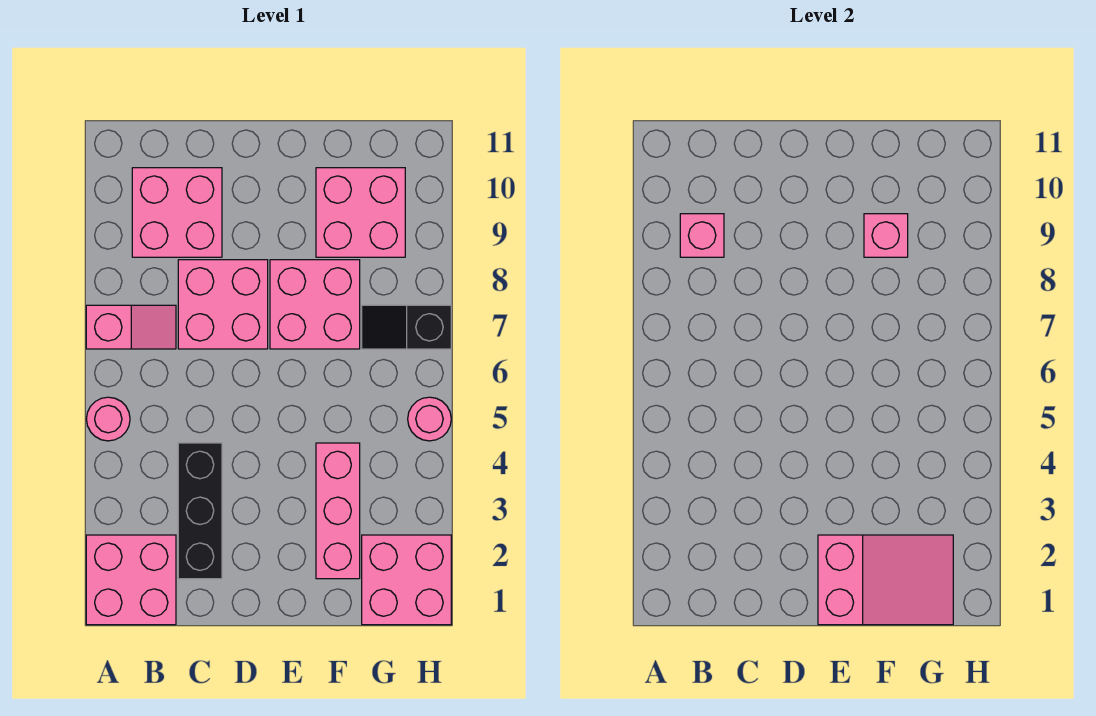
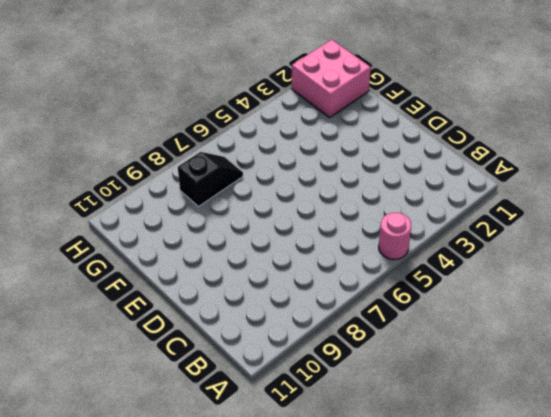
black 1x2 slope [178,152,243,206] -> black 1x2 slope turned to [362,305,451,349]
none -> pink 2x2 brick [86,535,176,625]
none -> pink 1x2 slope [86,305,176,349]
none -> pink 2x2 brick [132,168,222,257]

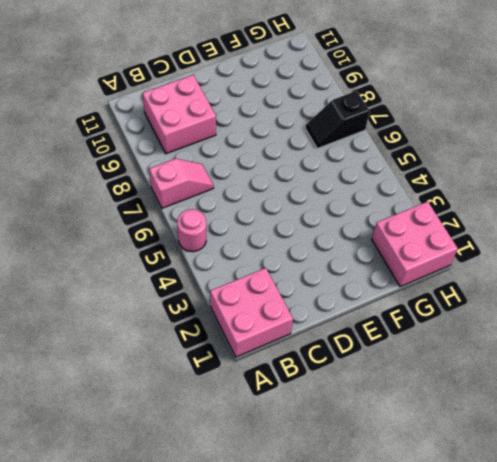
none -> black 1x3 brick [178,443,222,579]
none -> pink 2x2 brick [178,260,268,349]
none -> pink 2x2 brick [270,260,360,349]

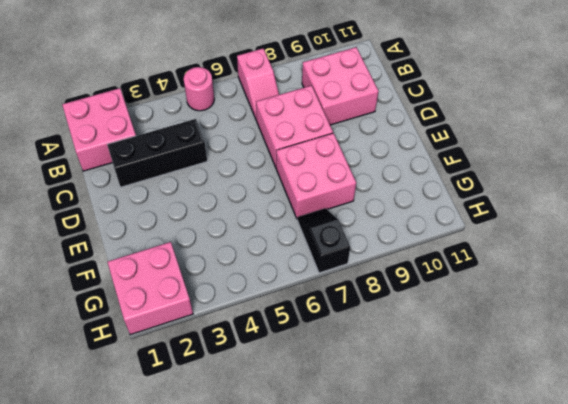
none -> pink 1x3 brick [316,443,360,579]
none -> pink 2x2 brick [316,168,405,257]
none -> pink 1x1 round brick [408,397,451,441]

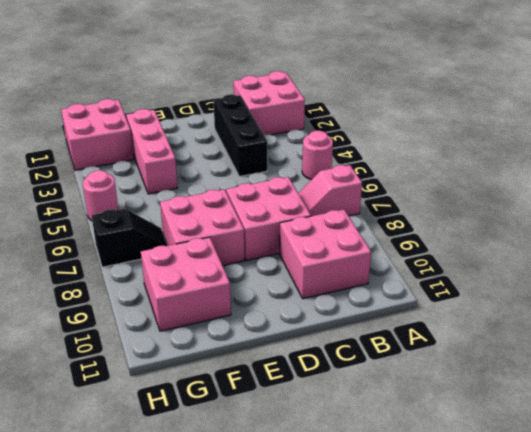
none -> pink 1x1 brick [680,214,724,257]
none -> pink 2x3 slope [818,535,953,625]
none -> pink 1x1 brick [864,214,908,257]

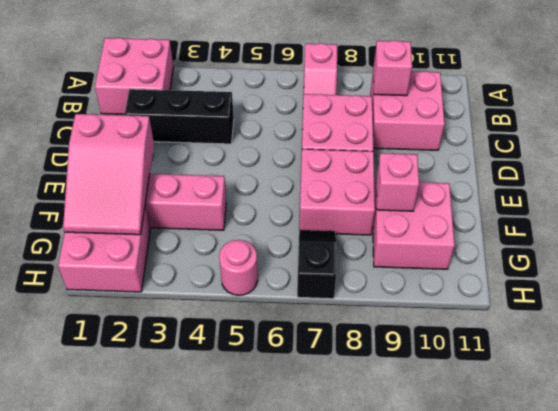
none -> pink 1x1 round brick [86,397,130,441]

